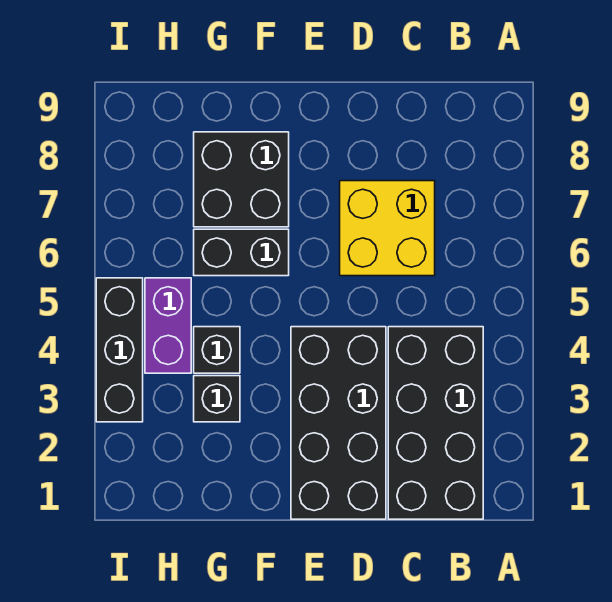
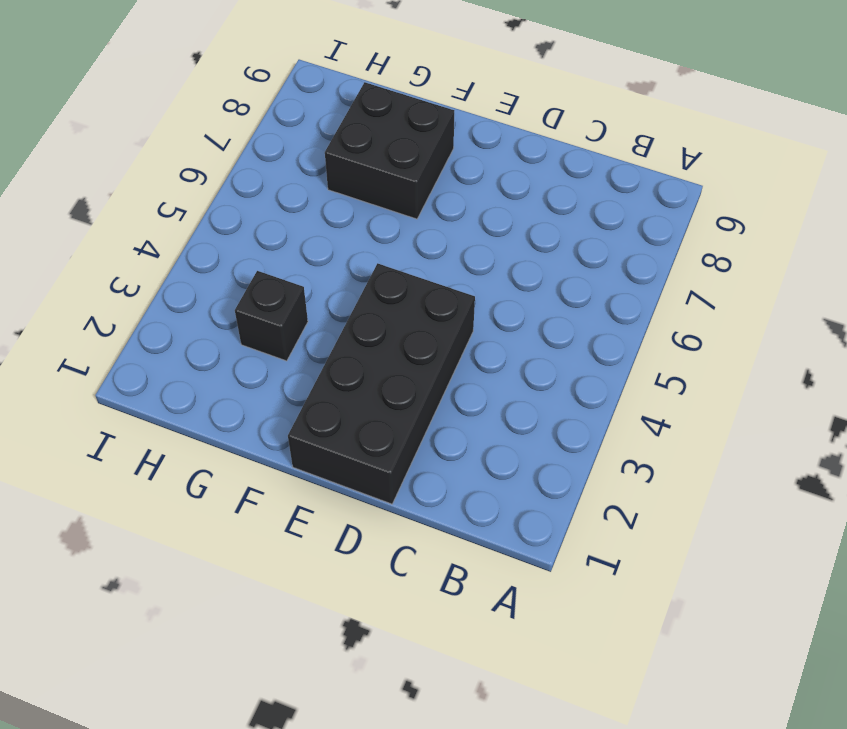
none -> black 2x4 brick [388,327,483,519]
none -> yellow 2x2 brick [340,181,435,276]

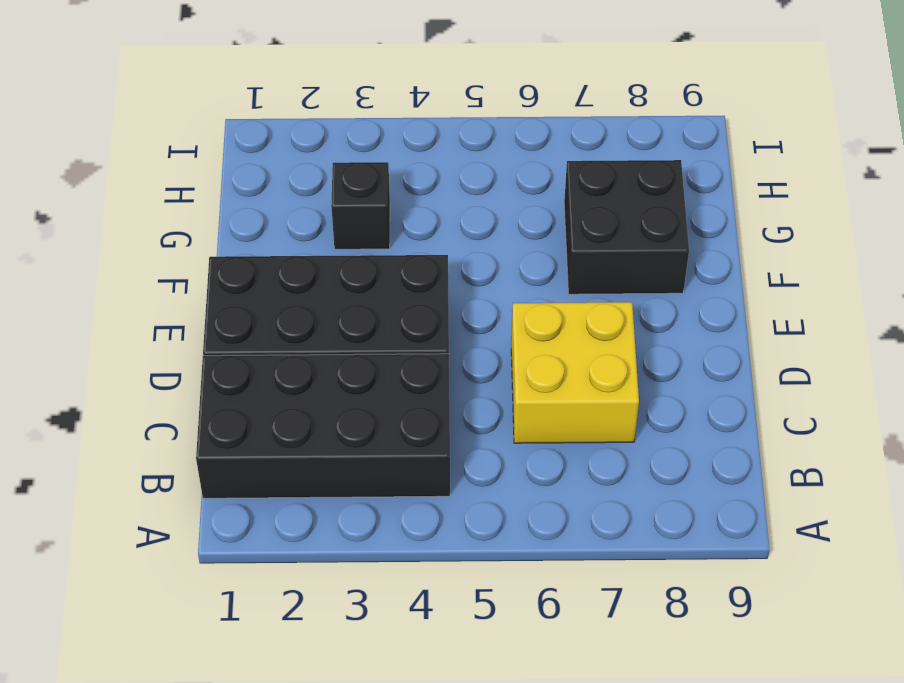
none -> black 1x2 brick [194,229,289,276]
none -> black 1x1 brick [194,327,240,373]

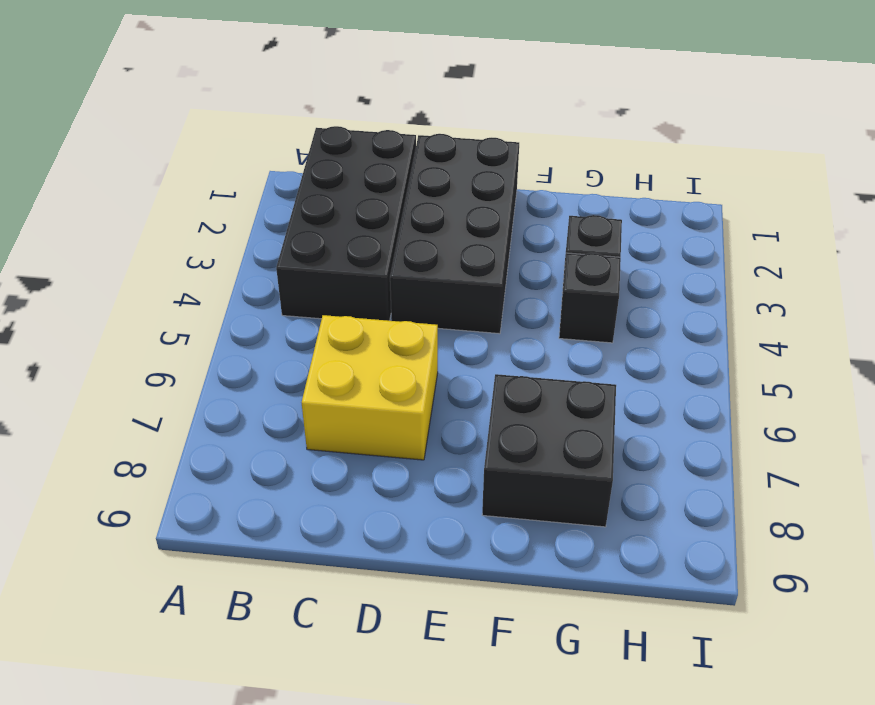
none -> black 1x2 brick [194,229,289,276]
none -> purple 1x2 brick [145,278,191,373]

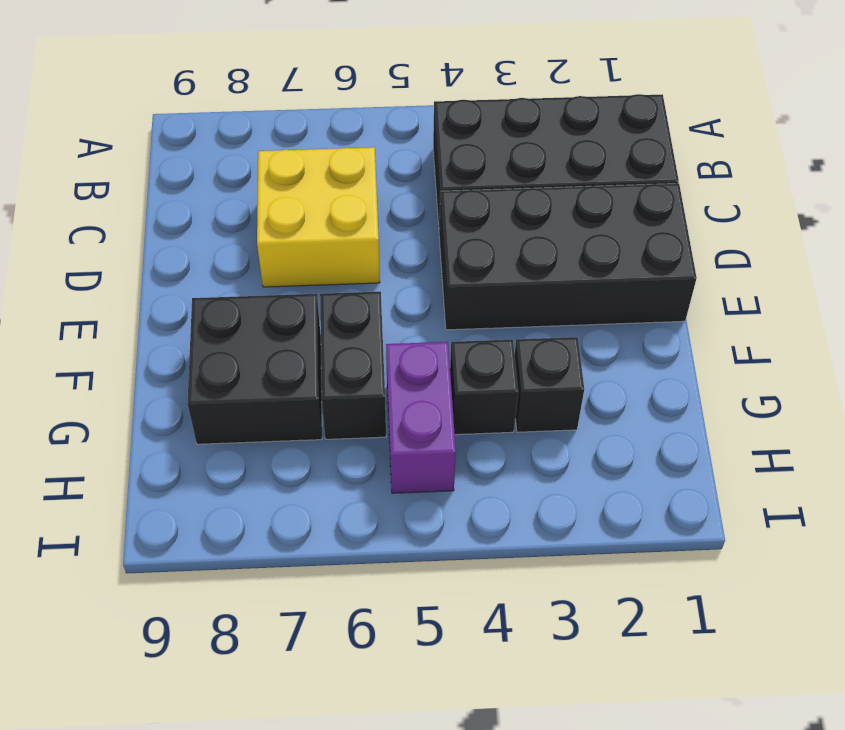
purple 1x2 brick [386,342,456,493] -> purple 1x2 brick turned to [145,278,191,373]
none -> black 1x3 brick [96,278,143,422]

